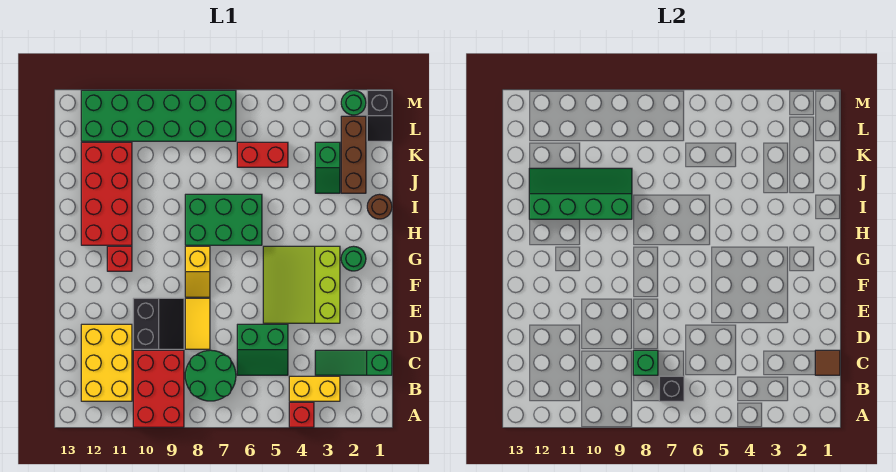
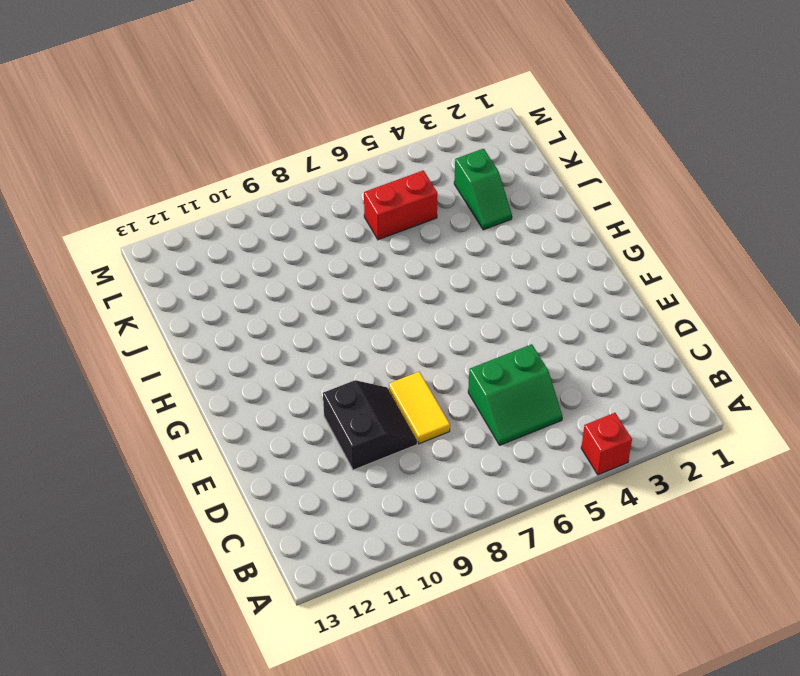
none -> red 2x3 brick [133,350,184,427]
none -> yellow 1x2 brick [289,376,340,401]
none -> green 2x2 round brick [185,350,236,401]

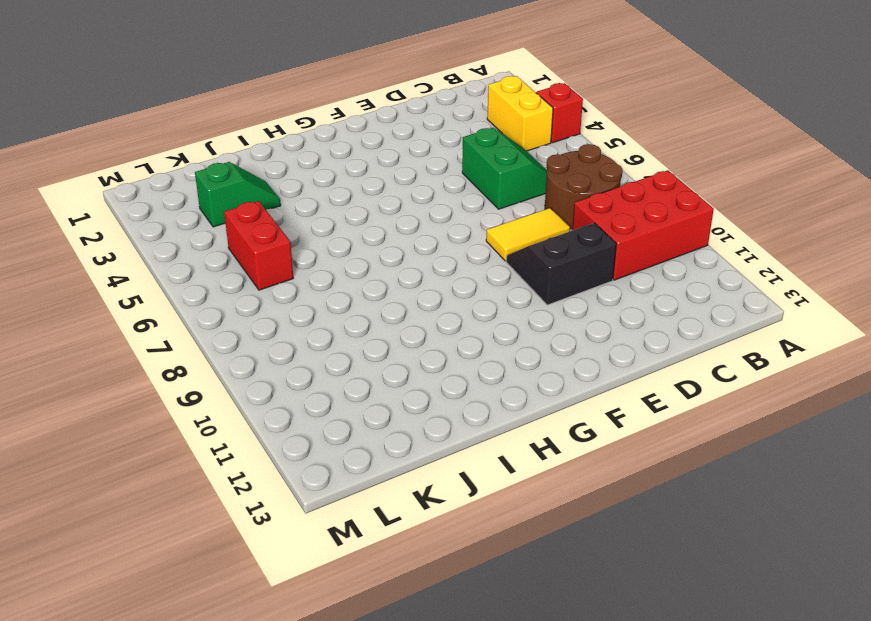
brown 2x2 round brick [545,144,623,229] -> green 2x2 round brick [185,350,236,401]
none -> yellow 2x3 brick [81,324,132,401]
none -> green 1x3 slope [315,350,392,375]
none -> lime 3x3 slope [263,246,340,323]

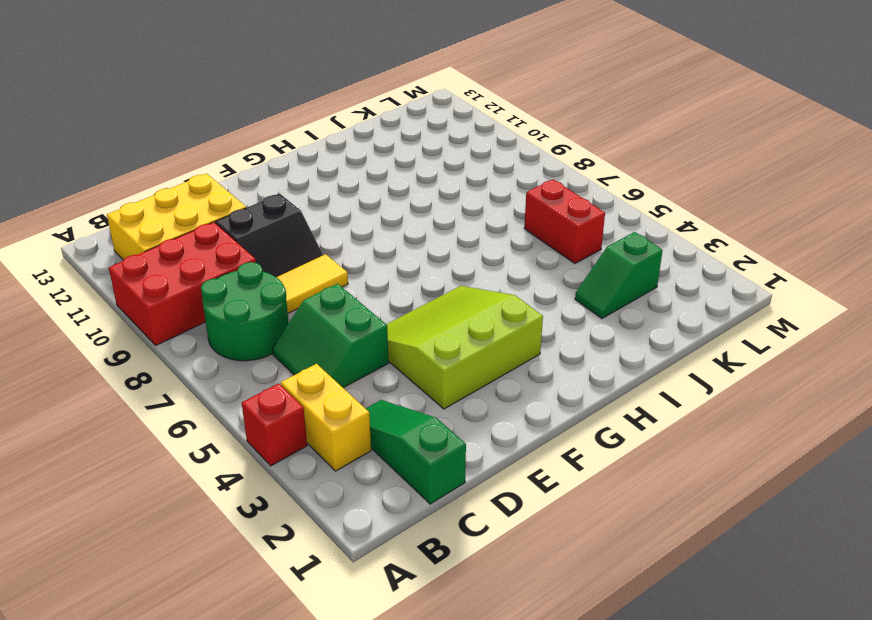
none -> yellow 1x2 slope [185,246,210,297]
none -> green 1x1 round brick [341,246,366,271]
none -> red 1x1 brick [107,246,132,271]

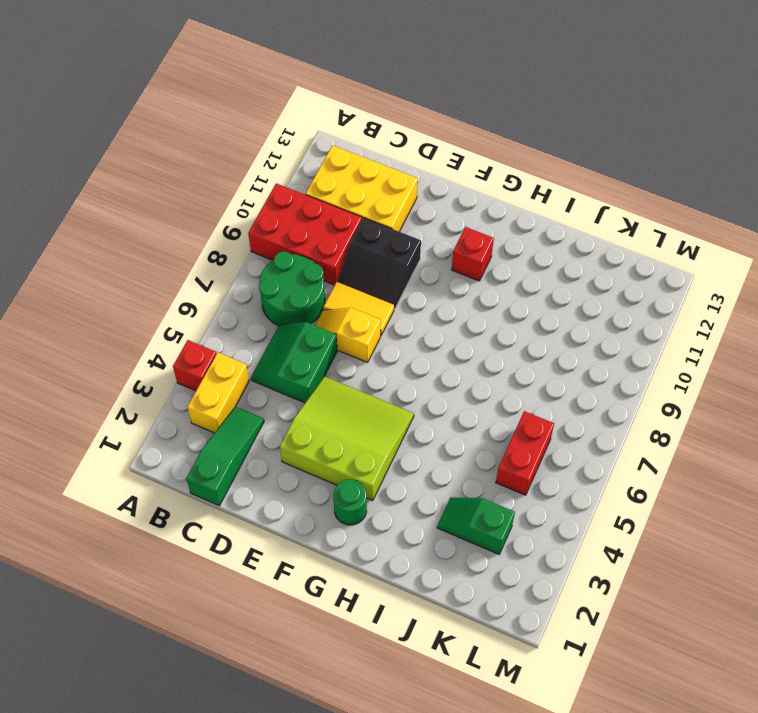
yellow 1x2 slope [315,308,381,362] -> yellow 1x2 slope moved to [185,246,210,297]
none -> green 2x3 brick [185,194,262,245]
none -> red 2x4 brick [81,142,132,245]
none -> brown 1x1 round brick [367,194,392,219]

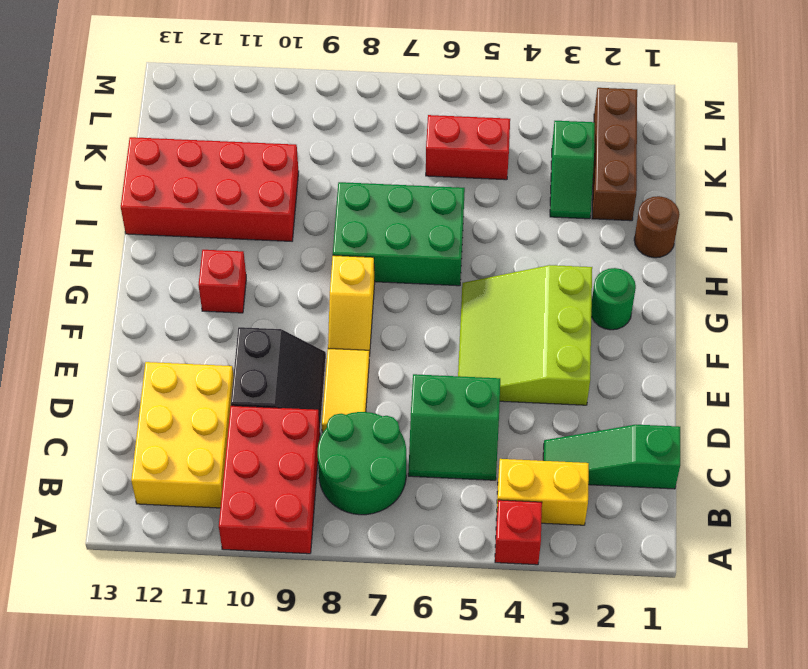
red 2x4 brick [121,137,299,241] -> red 2x4 brick turned to [81,142,132,245]
none -> black 1x2 slope [367,90,392,141]
none -> green 2x6 brick [81,90,236,141]
none -> green 1x1 round brick [341,90,366,115]

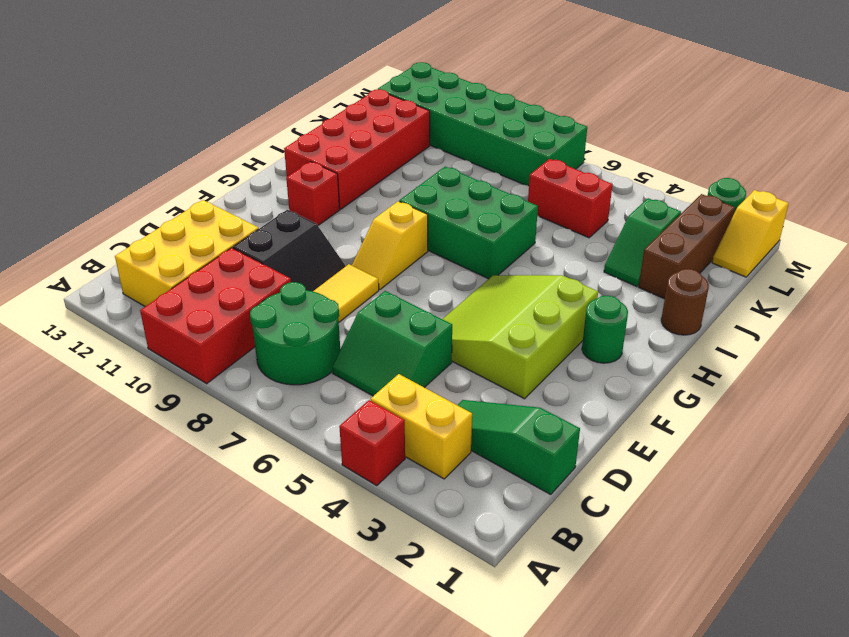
yellow 1x2 slope [712,190,789,277] -> black 1x2 slope [367,90,392,141]
none -> black 1x1 brick [659,376,684,401]
none -> brown 1x1 tile [815,350,840,375]
none -> green 1x1 brick [633,350,658,375]

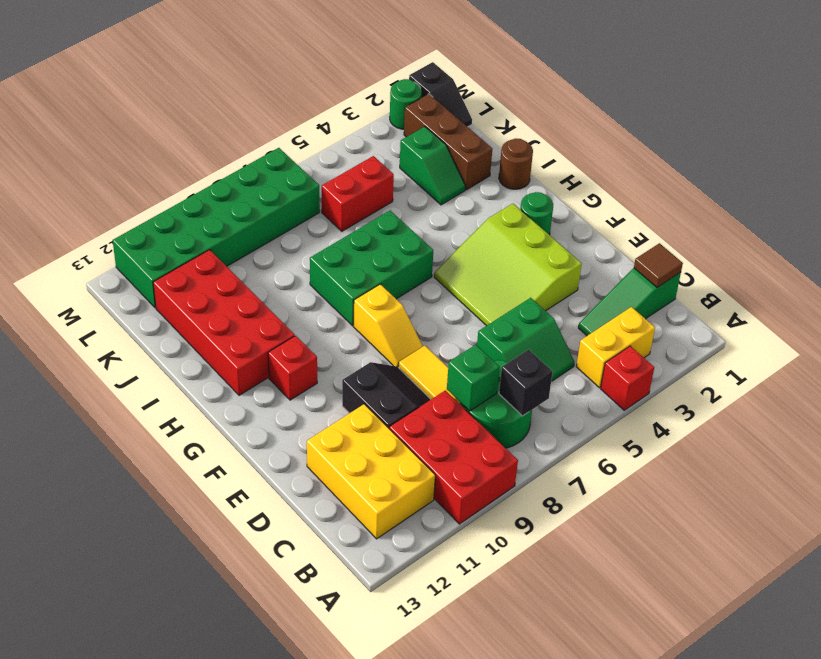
none -> green 2x4 slope [529,168,632,219]

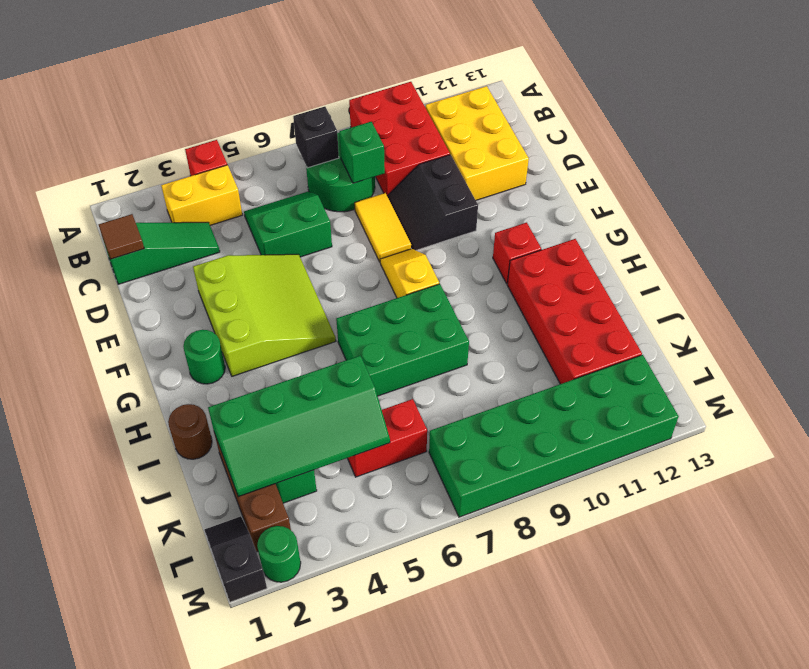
green 2x4 slope [208,356,390,497] -> green 2x4 slope moved to [529,168,632,219]

